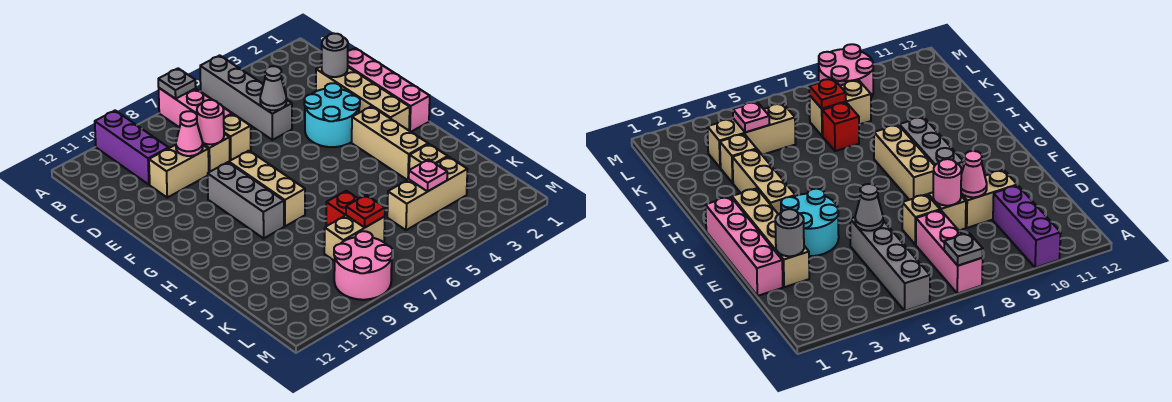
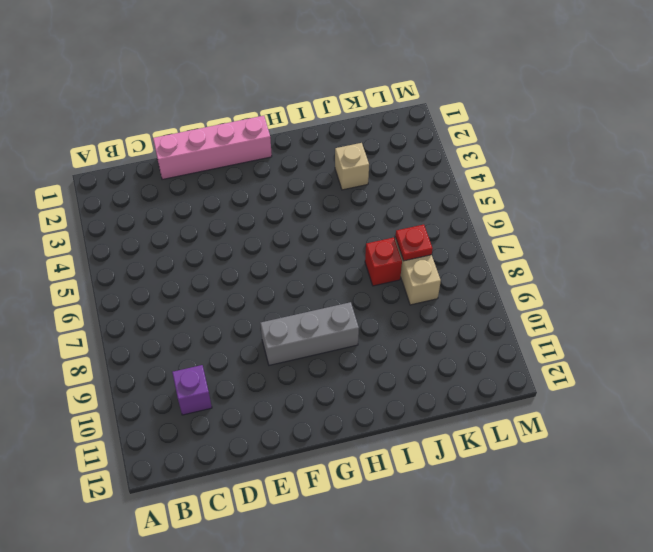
purple 1x1 brick [172,365,212,415] -> purple 1x3 brick [95,111,169,185]
none -> grey 1x4 brick [200,55,292,140]
none -> pink 1x3 brick [159,88,232,128]
none -> tan 1x4 brick [316,66,410,130]

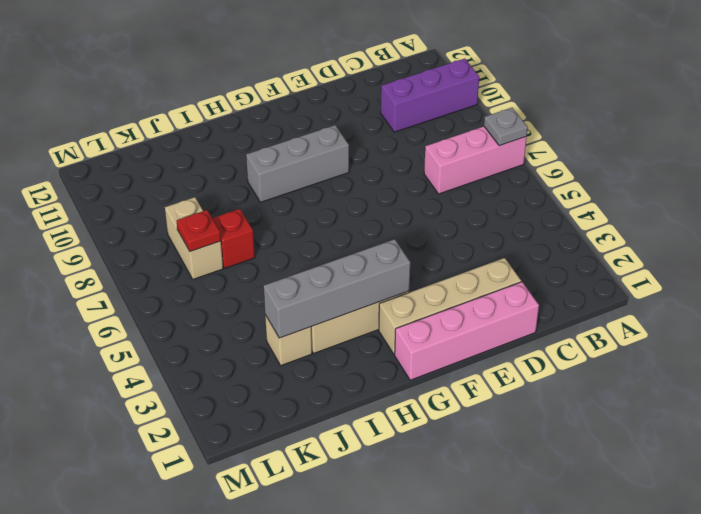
grey 1x4 brick [264,239,410,338] -> grey 1x4 brick moved to [200,55,292,140]
none -> tan 1x1 brick [224,114,251,161]
none -> tan 1x1 brick [203,134,230,172]
none -> tan 1x2 brick [149,145,209,198]

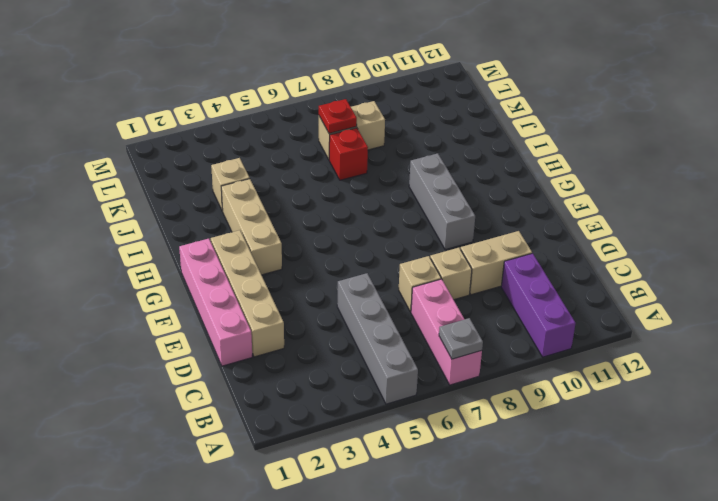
none -> cyan 2x2 round brick [304,83,360,147]
none -> tan 1x3 brick [229,151,305,226]
none -> tan 1x3 brick [387,157,467,230]

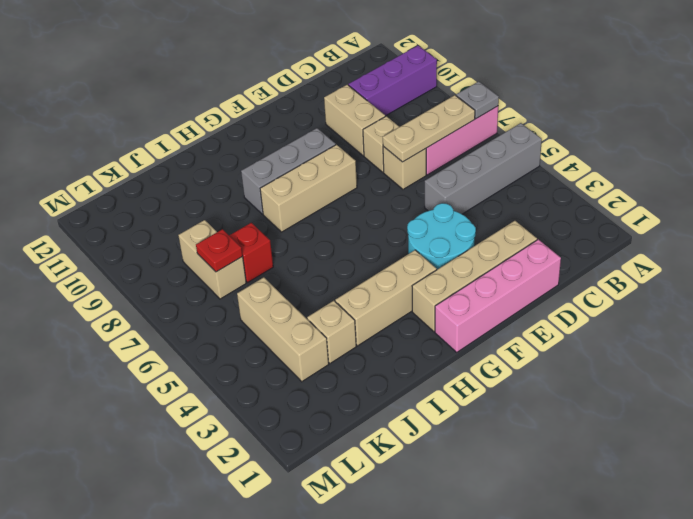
tan 1x3 plate [383,95,475,162] -> none
none -> pink 2x2 round brick [334,231,393,300]
none -> grey 1x1 round brick [322,33,348,77]
none -> grey 1x1 cone [260,66,287,110]

